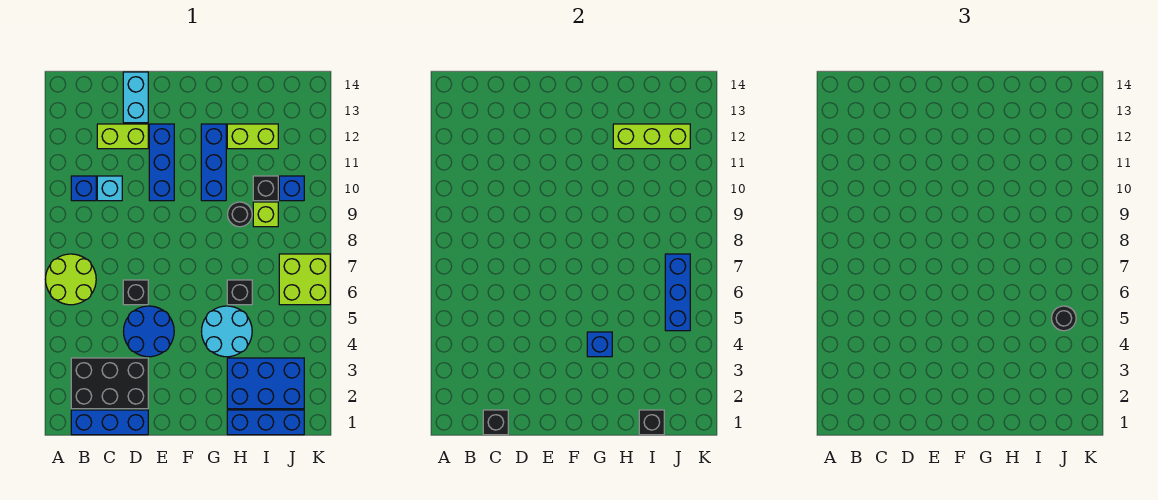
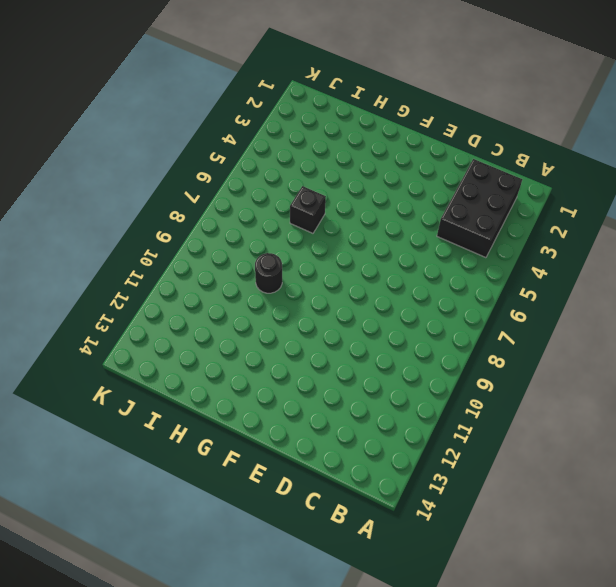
black 2x3 brick [437,159,522,258] -> black 2x3 brick turned to [71,358,148,409]
none -> lime 2x2 round brick [46,254,96,305]
none -> blue 1x3 brick [71,410,148,435]
none -> blue 1x1 brick [71,176,96,201]

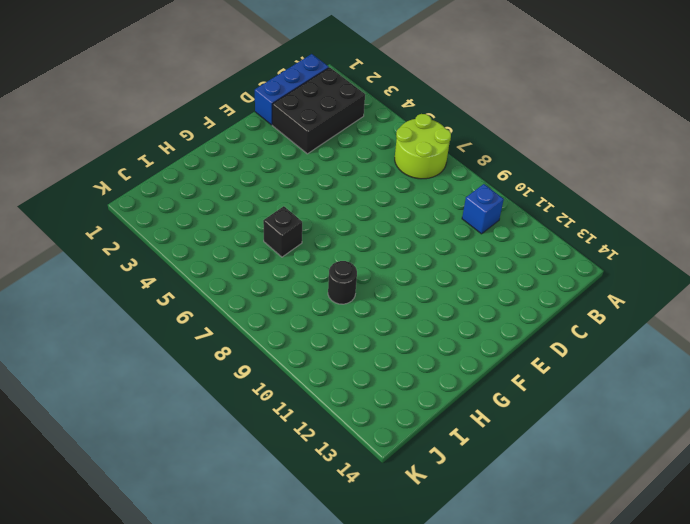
none -> cyan 1x1 brick [97,176,122,201]
none -> lime 1x2 brick [97,124,148,149]
none -> blue 2x2 round brick [124,306,174,357]

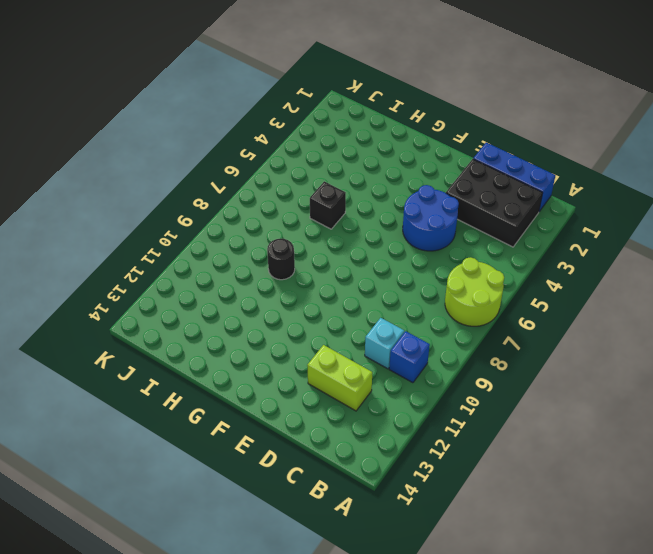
none -> black 1x1 brick [123,280,148,305]
none -> cyan 1x2 brick [123,72,148,123]
none -> blue 1x3 brick [149,124,174,201]

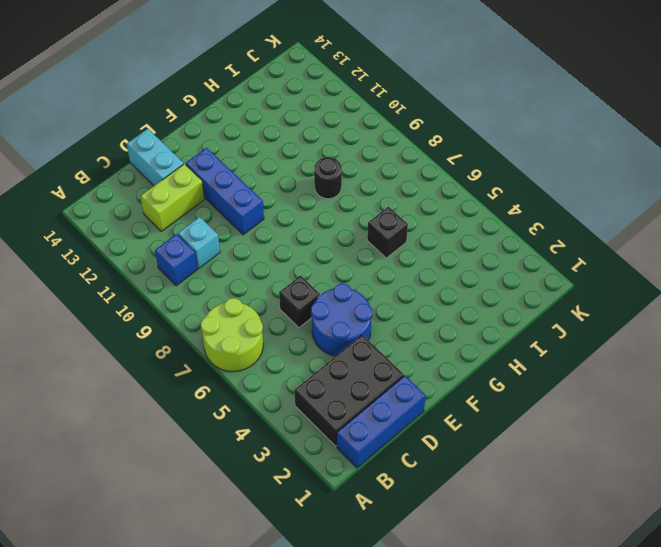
none -> cyan 2x2 round brick [202,306,252,357]
none -> blue 1x3 brick [201,124,226,201]
none -> blue 1x3 brick [227,410,304,435]

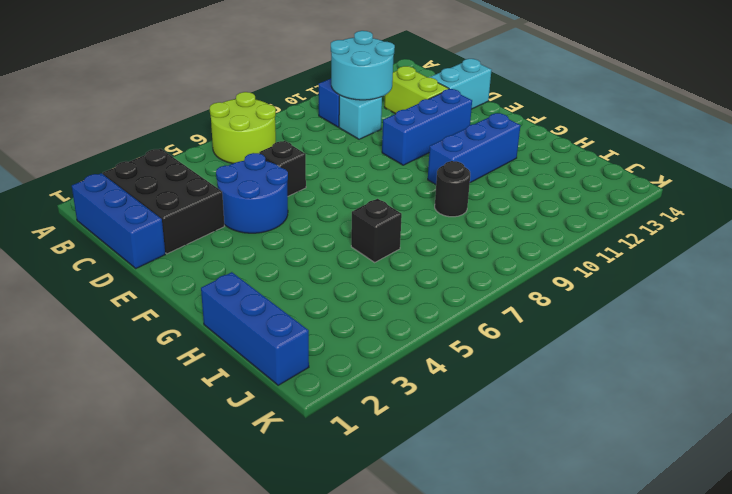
cyan 2x2 round brick [331,31,395,100] -> cyan 2x2 round brick moved to [202,306,252,357]
none -> blue 2x3 brick [227,358,304,409]
none -> lime 1x2 brick [227,124,278,149]
none -> lime 1x1 brick [253,202,278,227]

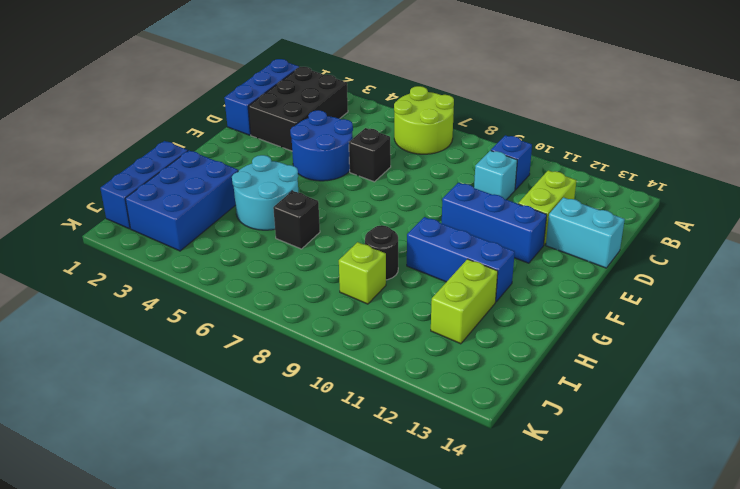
none -> black 1x1 brick [253,176,278,201]
none -> lime 2x2 brick [279,254,330,305]
none -> blue 1x1 brick [279,176,304,201]

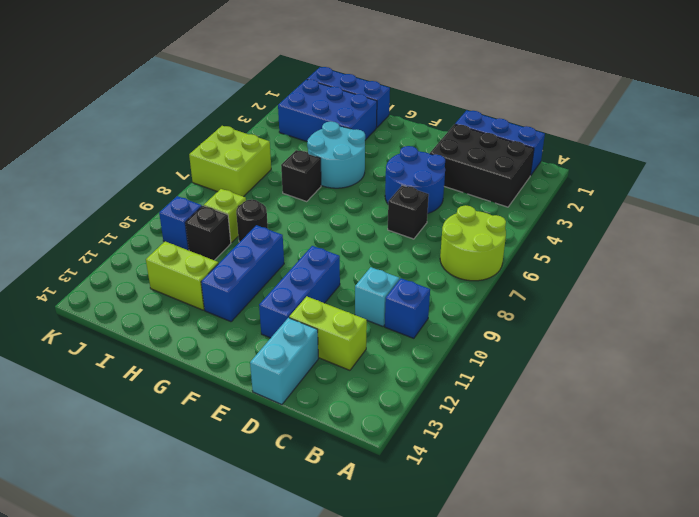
none -> black 1x1 brick [483,410,508,435]
none -> blue 1x1 brick [587,332,612,357]
none -> lime 1x3 brick [613,124,690,149]

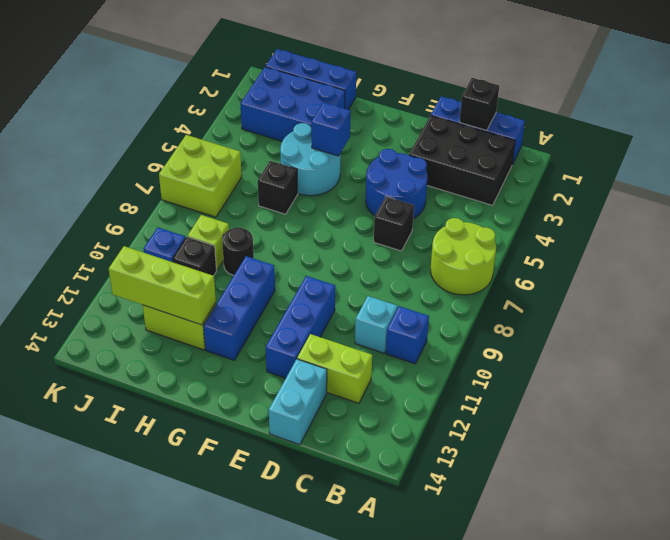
none -> black 1x1 brick [639,410,664,435]
none -> blue 1x3 brick [665,254,690,331]
none -> black 1x1 round brick [1052,306,1076,331]

